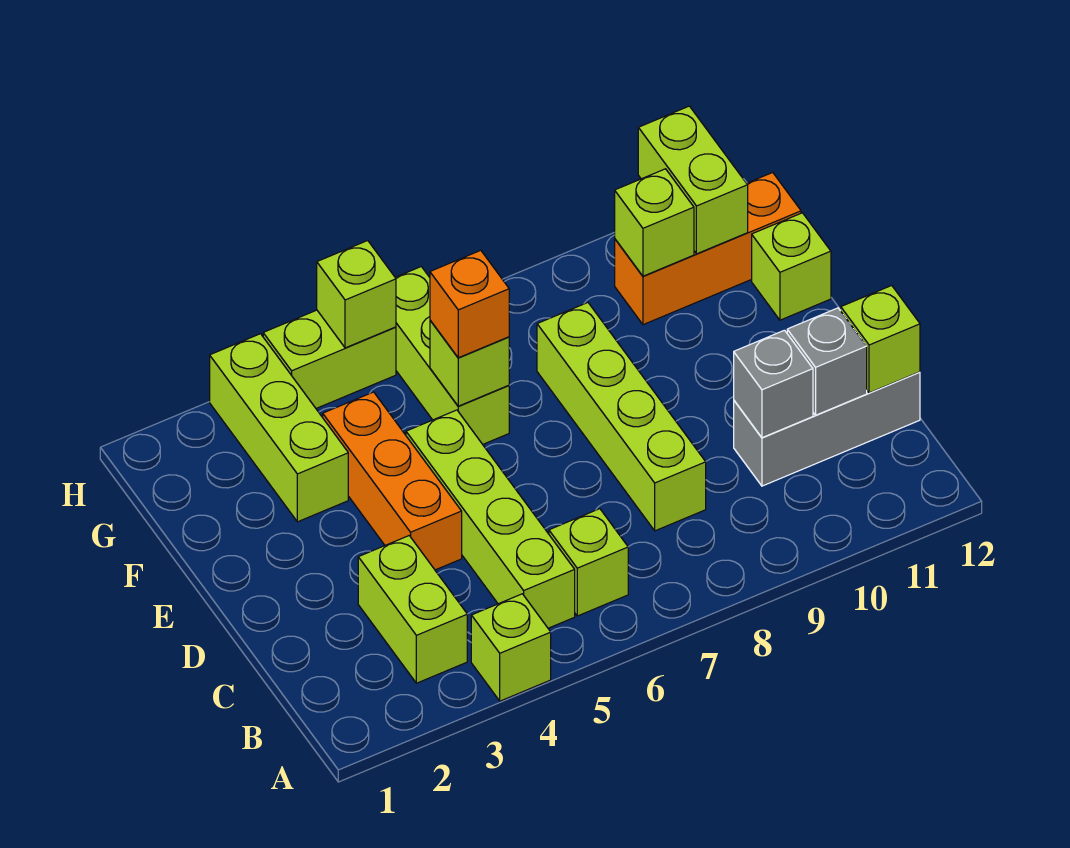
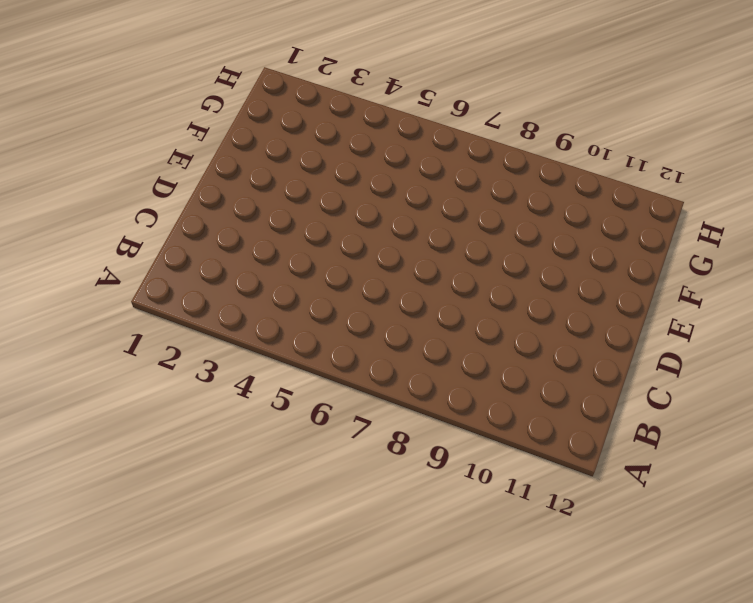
none -> lime 1x1 brick [471,594,551,701]
none -> lime 1x2 brick [358,536,467,683]
none -> lime 1x4 brick [406,410,575,628]

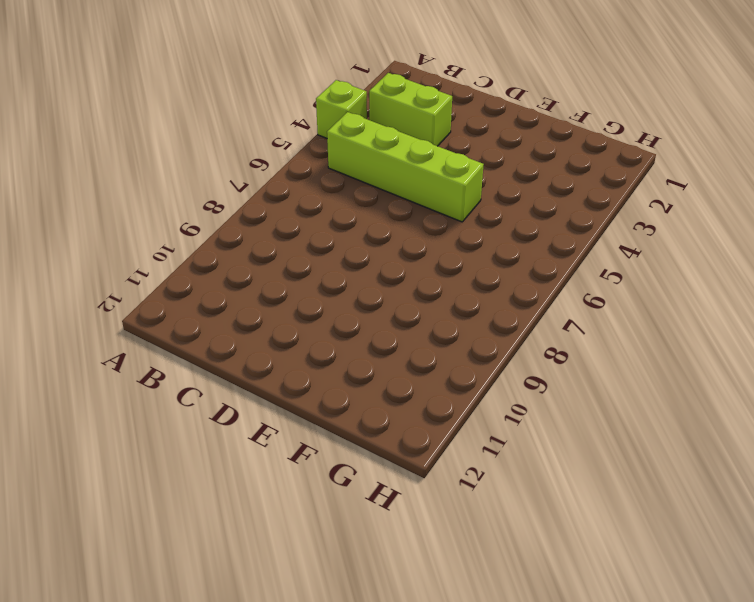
none -> lime 1x1 brick [549,509,628,616]
none -> lime 1x4 brick [537,303,706,531]
none -> grey 1x3 brick [734,372,920,486]

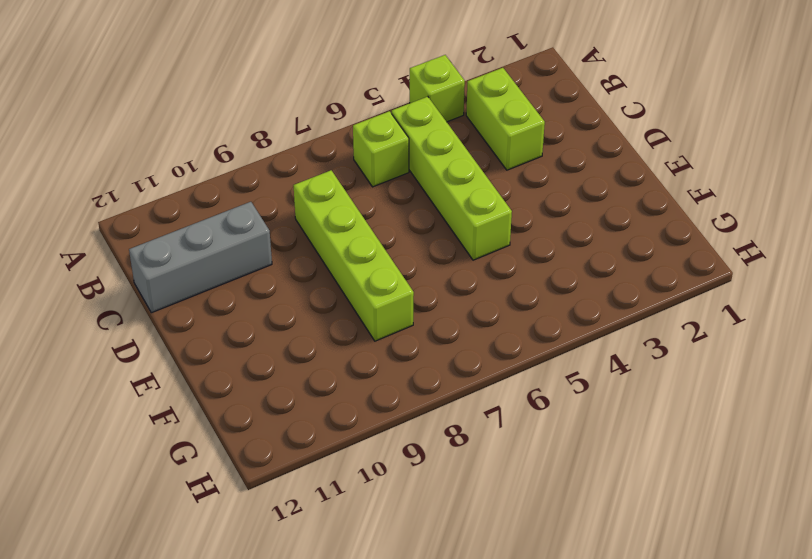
none -> orange 1x3 brick [323,392,462,570]
none -> lime 1x3 brick [210,334,348,522]
none -> lime 1x3 brick [395,267,509,444]

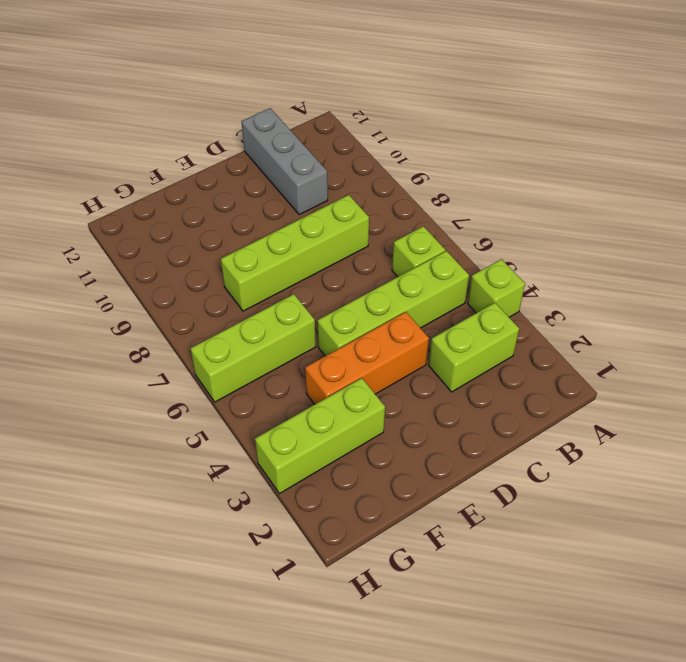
none -> lime 1x1 brick [752,213,831,320]
none -> orange 1x3 brick [615,173,801,325]
none -> lime 1x2 brick [263,310,396,408]

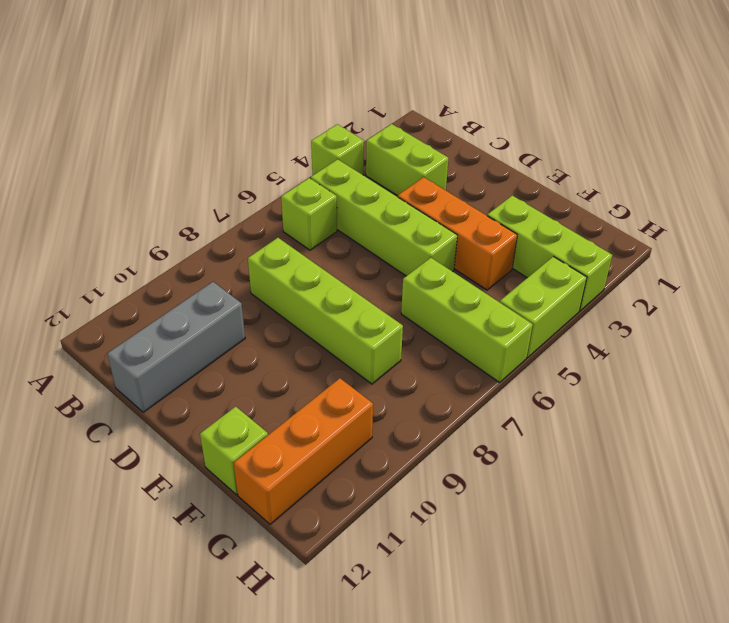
none -> grey 1x1 brick [734,330,813,438]
none -> grey 1x1 brick [787,308,867,415]
none -> lime 1x1 brick [841,286,920,393]

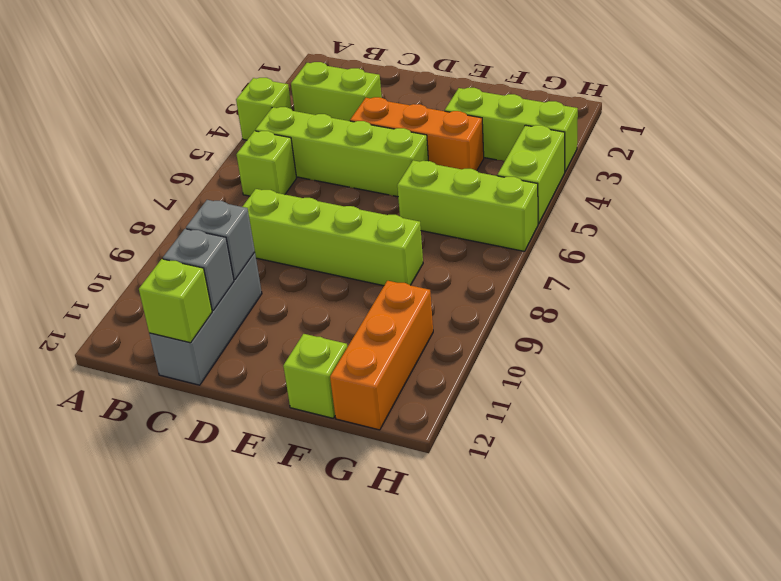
none -> lime 1x1 brick [430,320,509,406]
none -> lime 1x1 brick [615,169,694,276]
none -> lime 1x2 brick [638,106,748,254]

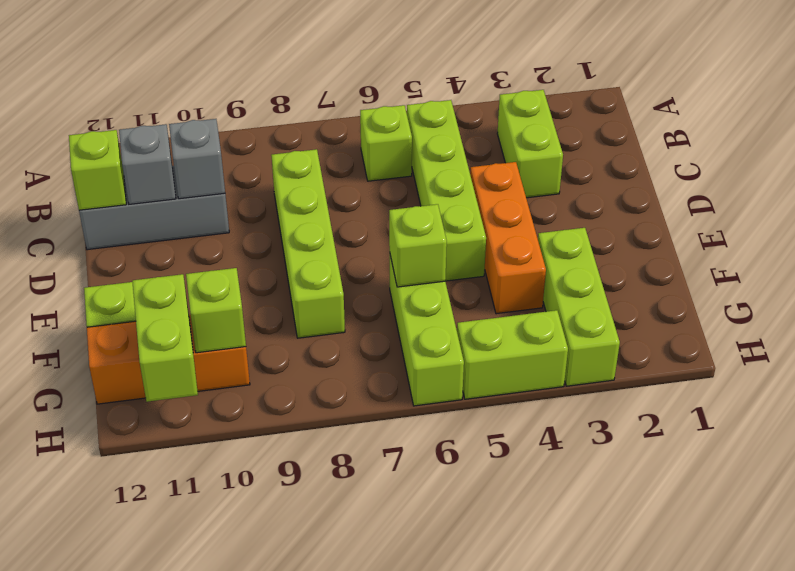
none -> lime 1x1 brick [471,594,551,701]
none -> lime 1x1 brick [317,241,396,348]
none -> orange 1x1 brick [430,250,509,358]

